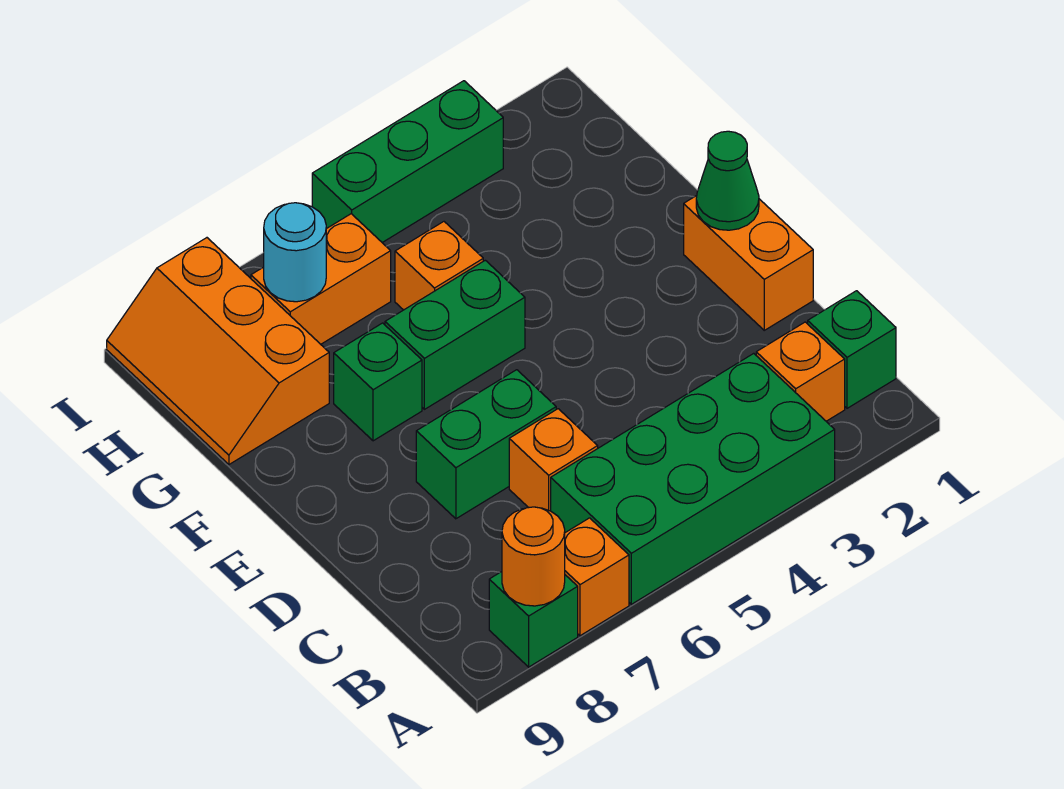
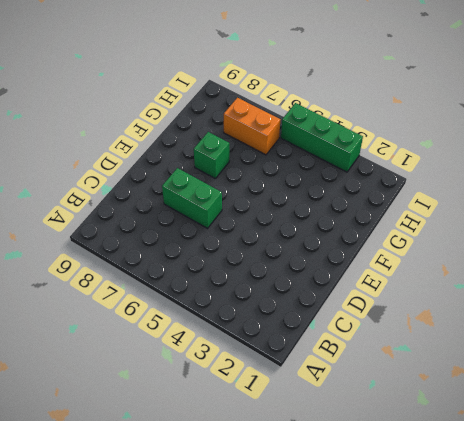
none -> green 2x4 brick [551,353,835,604]
none -> orange 1x1 brick [565,518,629,636]
none -> green 1x1 brick [489,572,578,667]

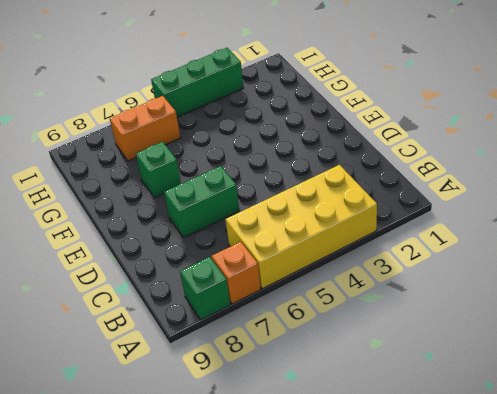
yellow 2x4 brick [225,165,377,289] -> green 2x4 brick [551,353,835,604]
none -> green 1x1 brick [808,291,896,408]
none -> orange 1x1 brick [756,322,845,421]
none -> orange 1x1 brick [509,409,598,511]

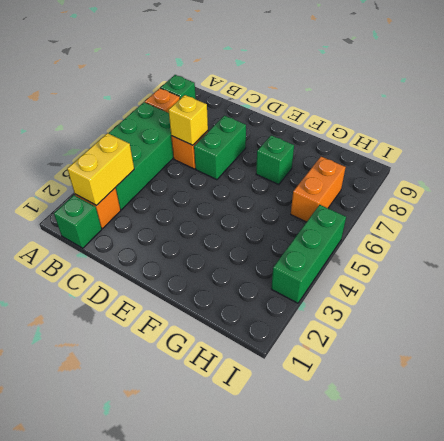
yellow 1x2 brick [67,133,134,205] -> none
yellow 1x1 brick [169,95,208,145] -> none
none -> orange 1x2 brick [684,196,813,330]
none -> green 1x2 brick [385,260,525,409]
none -> orange 1x1 brick [395,222,483,310]

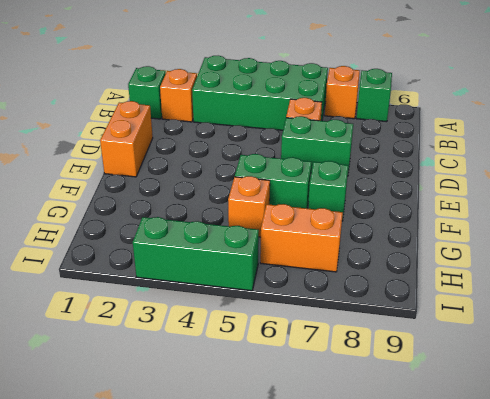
none -> orange 2x3 slope [107,238,329,464]
none -> orange 1x1 round brick [502,507,565,606]
none -> green 1x1 cone [696,131,759,230]

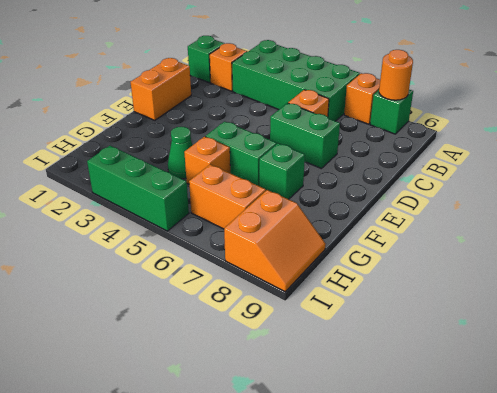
green 1x1 cone [168,127,192,179] -> green 1x1 cone moved to [696,131,759,230]
orange 2x2 slope [224,190,326,292] -> orange 2x3 slope [107,238,329,464]
none -> cyan 1x1 round brick [264,203,326,302]

